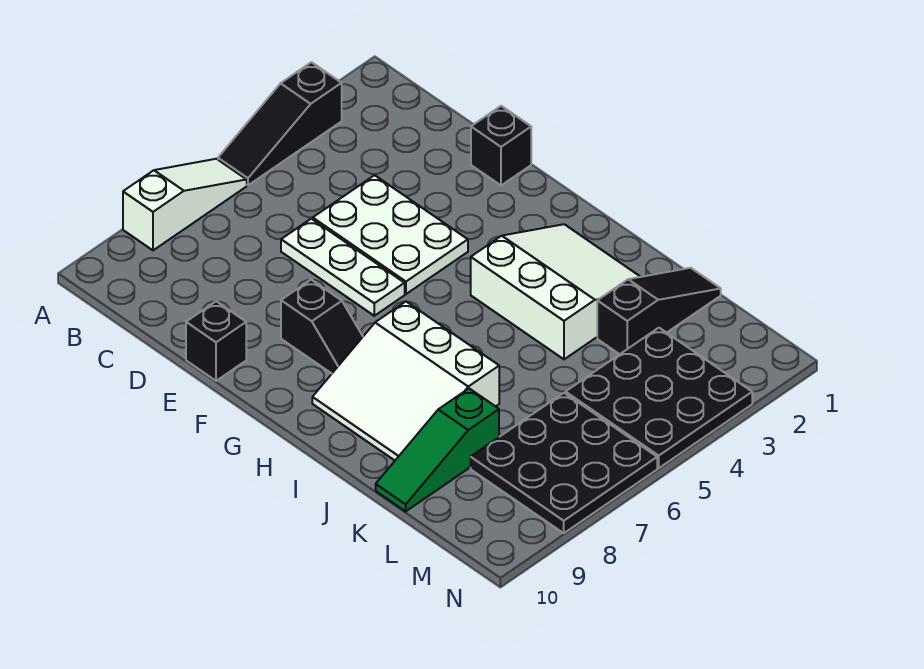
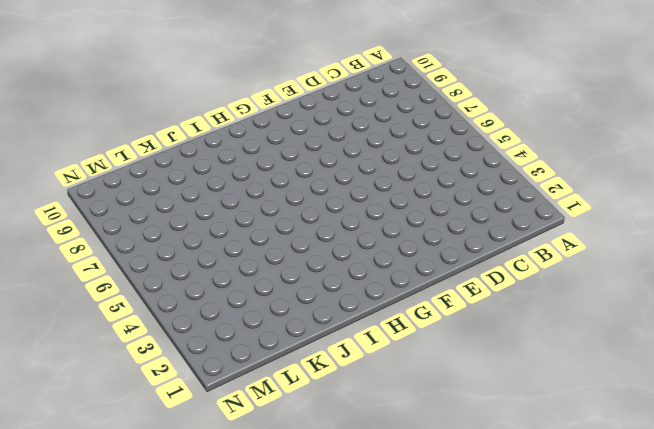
none -> black 1x3 slope [218,62,342,185]
none -> white 1x3 slope [123,159,247,250]
none -> white 2x3 plate [313,175,468,294]

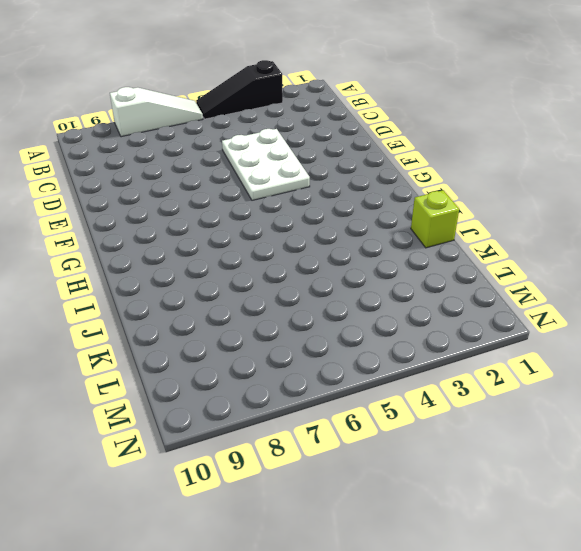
lime 1x1 brick [411,190,459,248] -> none
none -> white 1x3 plate [281,219,405,316]
none -> black 1x1 brick [471,106,531,185]
none -> black 1x1 brick [186,301,246,381]

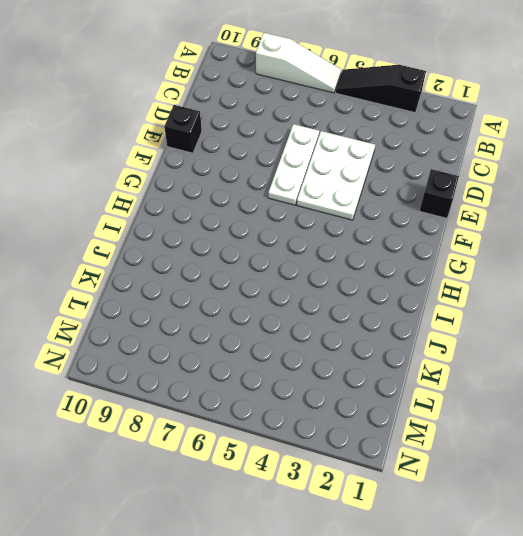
none -> black 1x2 slope [281,280,363,374]
none -> white 3x3 slope [471,224,640,359]
none -> white 3x3 slope [312,302,499,460]

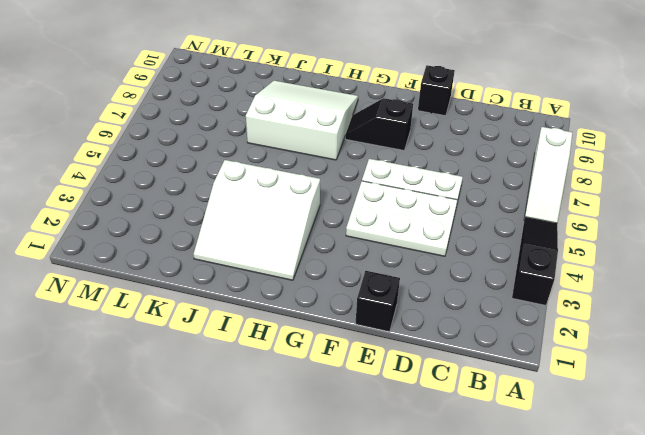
none -> black 1x3 slope [597,268,721,354]
none -> green 1x3 slope [376,389,499,511]
none -> black 3x3 plate [566,328,752,468]

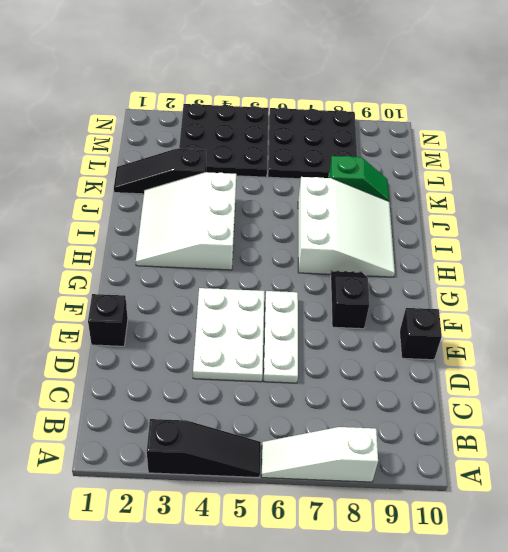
green 1x2 slope [329,156,389,201] -> green 1x3 slope [376,389,499,511]

